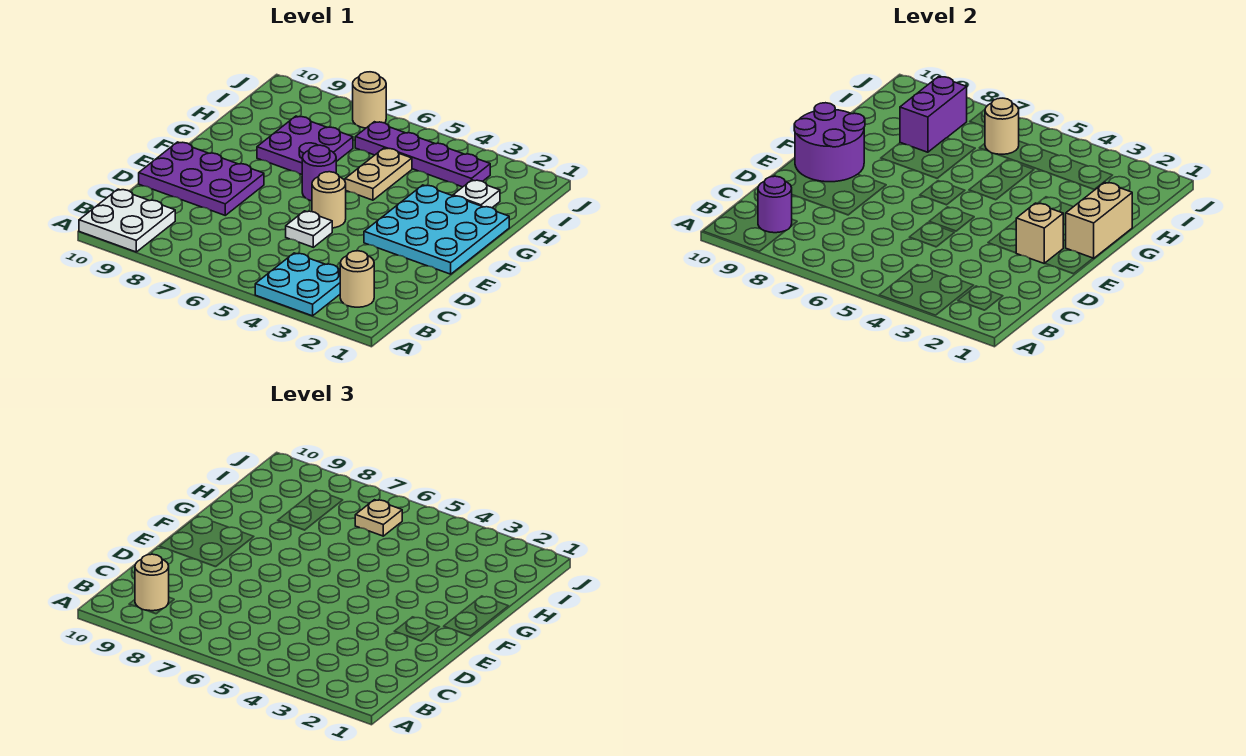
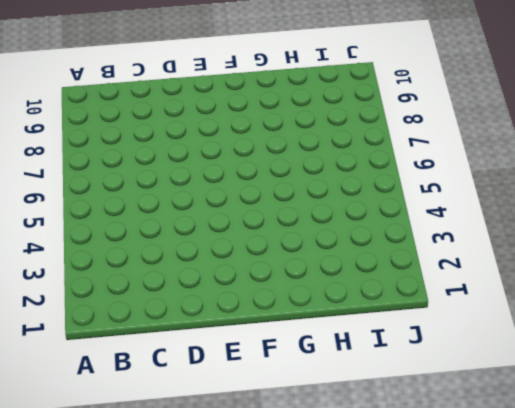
none -> cyan 2x2 plate [255,253,340,316]
none -> white 2x2 plate [79,189,175,252]
none -> tan 1x1 round brick [340,251,374,307]

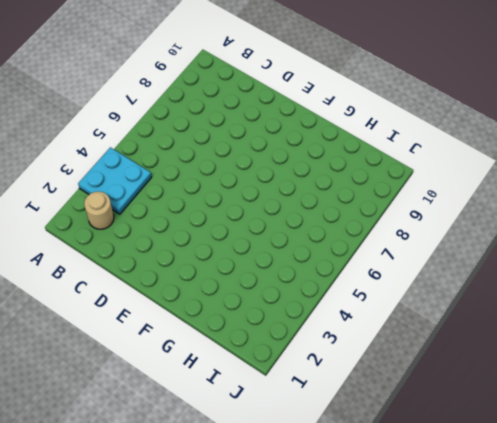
none -> white 2x2 plate [79,189,175,252]
none -> white 1x1 plate [286,211,332,247]
none -> purple 2x3 plate [139,142,264,215]

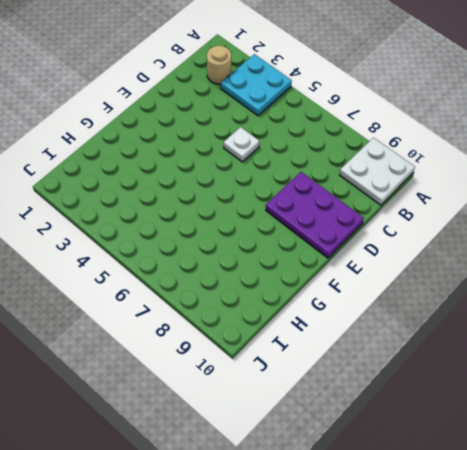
none -> cyan 3x3 plate [364,185,509,274]
none -> tan 1x1 round brick [312,172,346,228]
none -> purple 1x1 round brick [302,145,336,201]

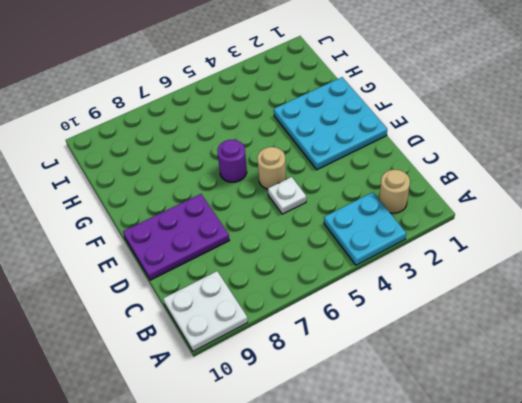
none -> tan 1x2 plate [345,148,412,200]
none -> purple 2x2 plate [257,116,353,174]
none -> white 1x1 plate [453,180,500,208]

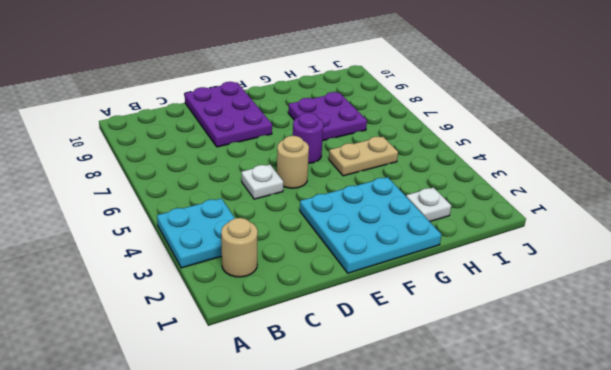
none -> white 2x2 plate [79,189,175,252]
none -> purple 1x4 plate [355,122,490,187]
none -> tan 1x1 round brick [353,72,386,128]

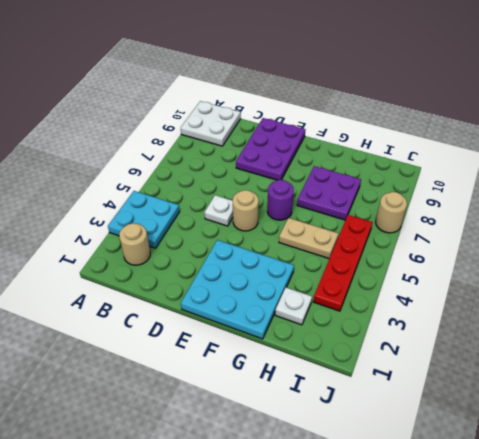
red 1x4 plate [313,215,373,311] -> purple 1x4 plate [355,122,490,187]
none -> purple 1x1 round brick [758,176,792,233]
none -> tan 1x1 brick [1016,203,1063,263]
none -> purple 2x2 round brick [794,103,865,182]

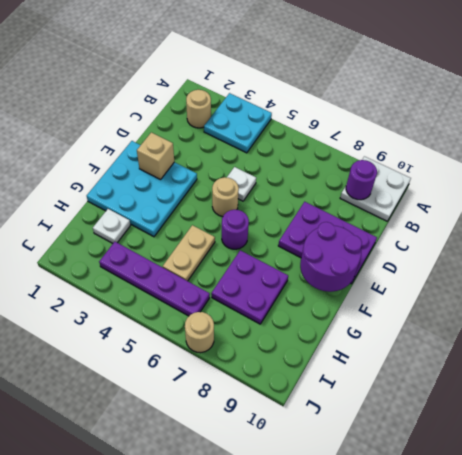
none -> tan 1x2 brick [1066,182,1132,259]
none -> purple 1x2 brick [900,76,967,152]
none -> tan 1x1 round brick [985,98,1019,154]

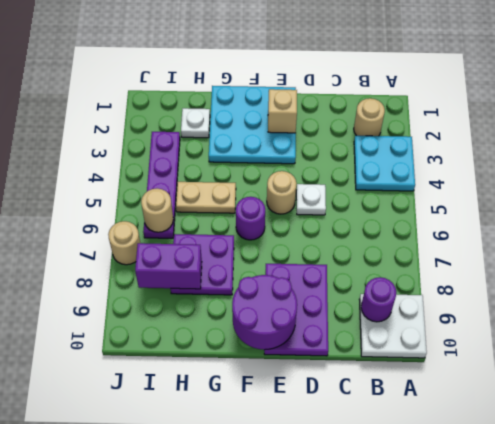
none -> tan 1x2 brick [1066,182,1132,259]
none -> tan 1x1 round brick [135,554,169,611]
none -> tan 1x1 plate [355,500,402,536]

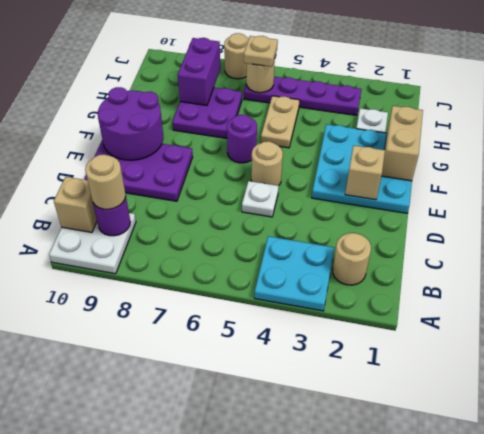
tan 1x1 brick [54,177,97,233] -> none

